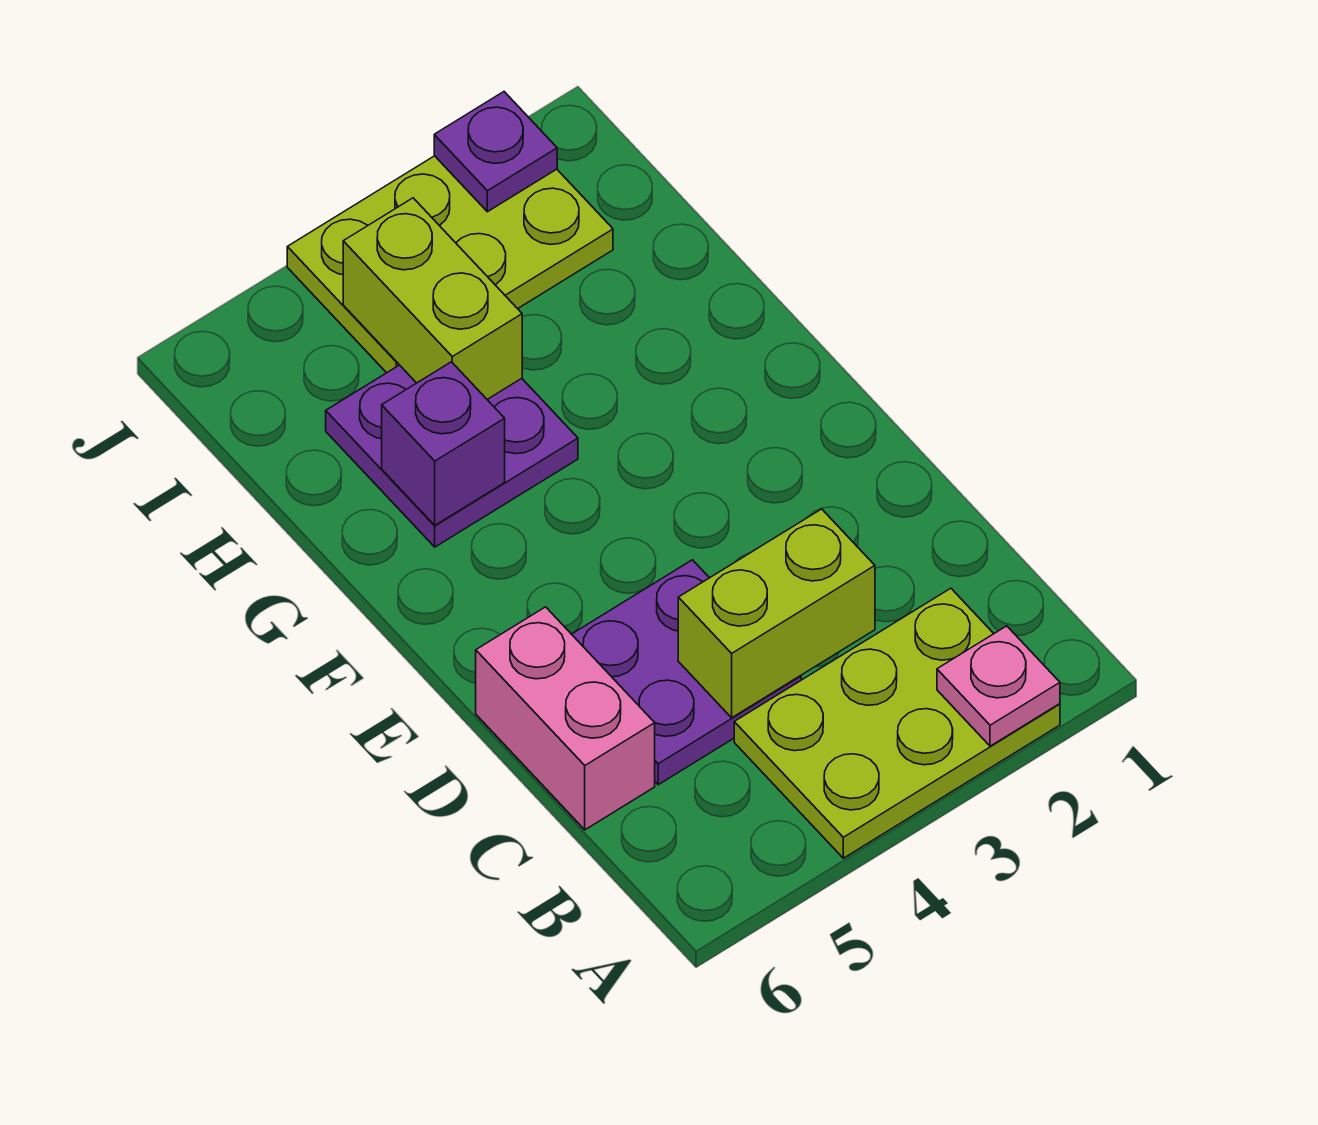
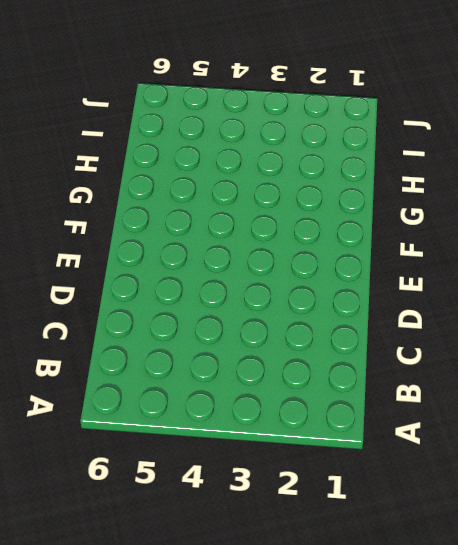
none -> lime 2x3 plate [734,588,1060,858]
none -> purple 2x2 plate [572,560,801,785]

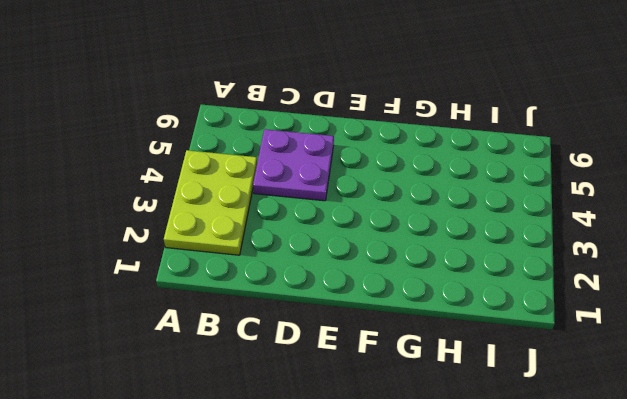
none -> pink 1x2 brick [476,607,655,830]
none -> purple 2x2 plate [326,365,578,547]

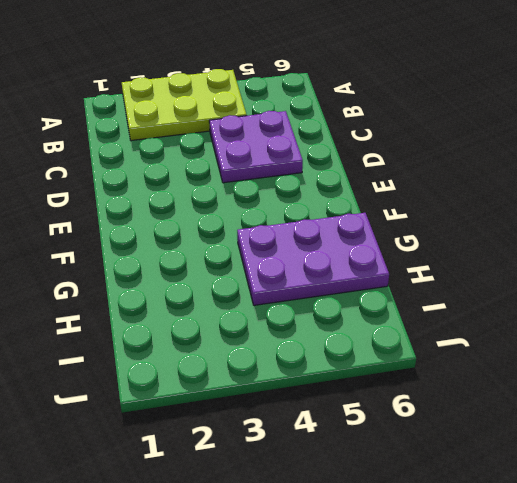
purple 2x3 plate [237,213,389,305] -> purple 2x2 plate [326,365,578,547]
none -> pink 1x2 brick [476,607,655,830]
none -> lime 2x3 plate [287,156,613,373]

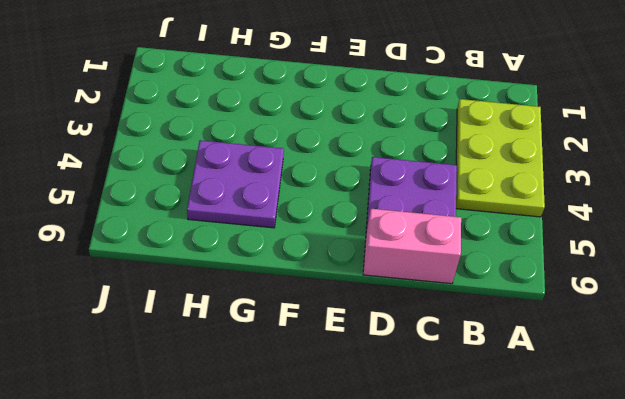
none -> lime 2x3 plate [287,156,613,373]
none -> pink 1x1 plate [937,626,1060,746]

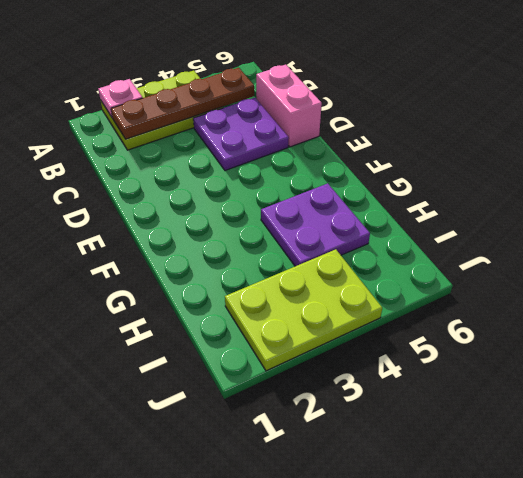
brown 1x4 plate [111,68,254,139] -> none
none -> lime 1x2 brick [678,509,875,718]
none -> purple 1x1 brick [382,362,505,525]

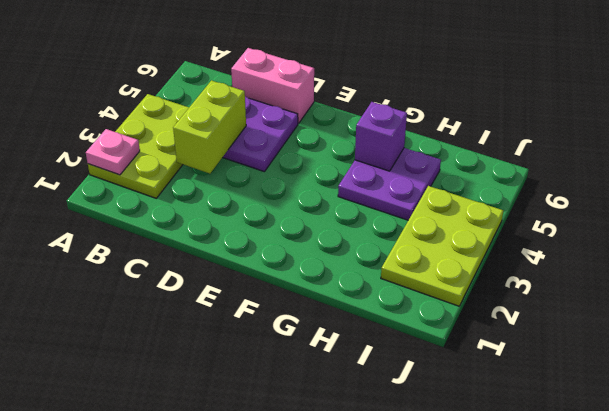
none -> lime 1x2 brick [343,198,522,399]
none -> purple 1x1 plate [434,92,557,212]

